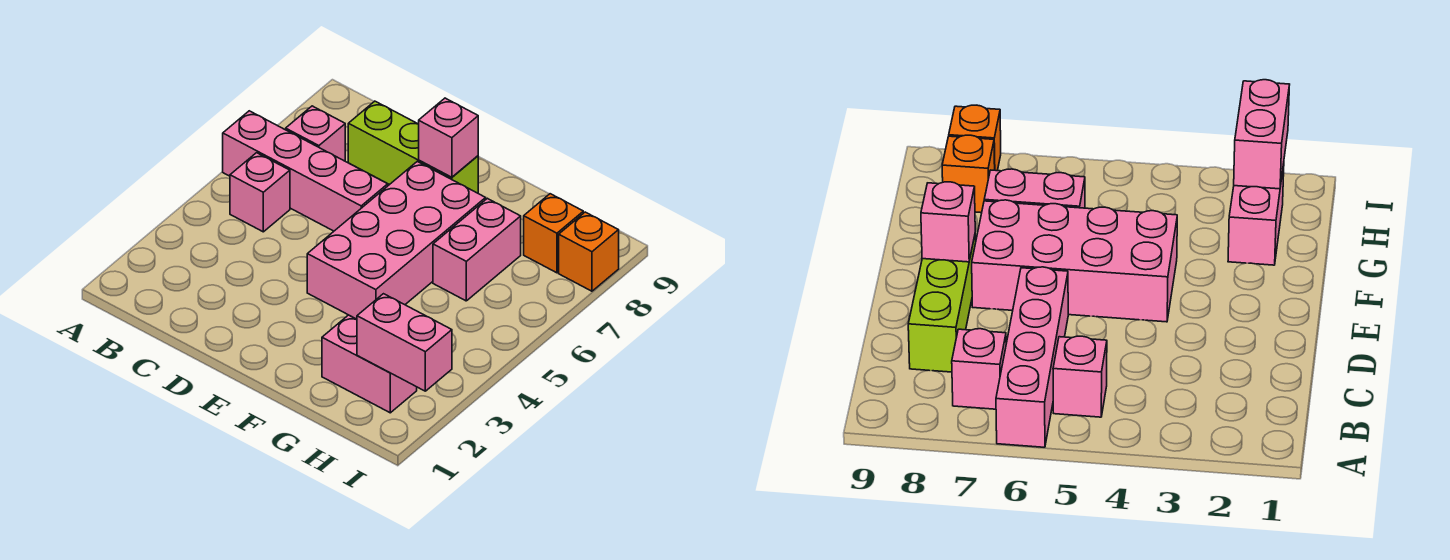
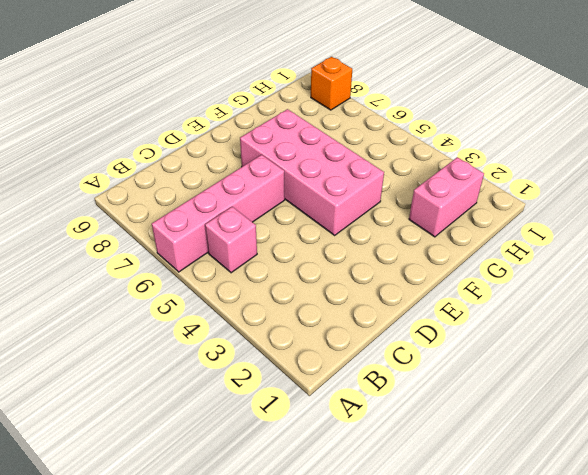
none -> pink 1x1 brick [286,106,345,161]
none -> lime 1x3 brick [348,101,478,193]

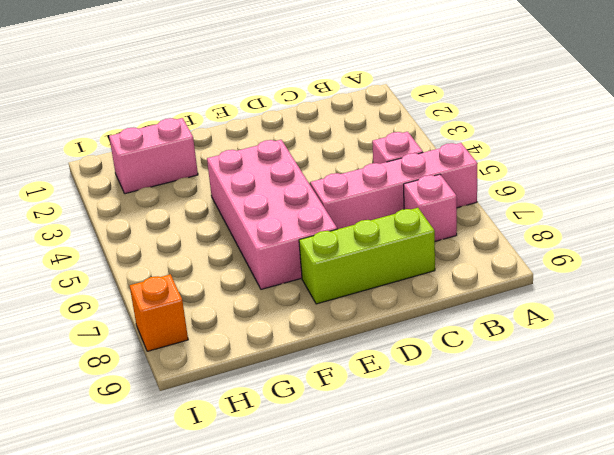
none -> pink 1x2 brick [433,198,521,301]
none -> orange 1x1 brick [524,194,583,273]

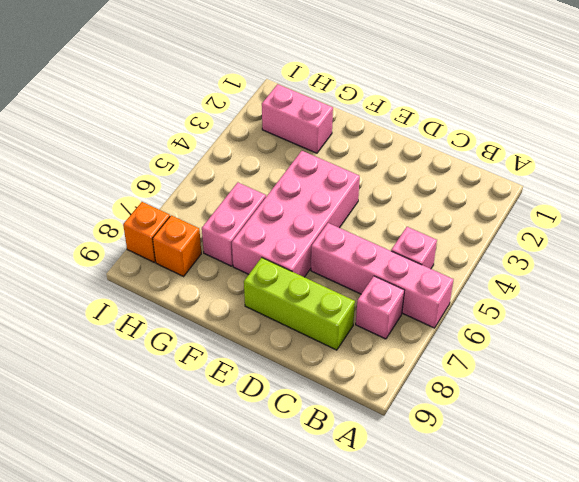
none -> pink 1x1 brick [419,98,478,177]
none -> pink 1x2 brick [357,294,452,391]

